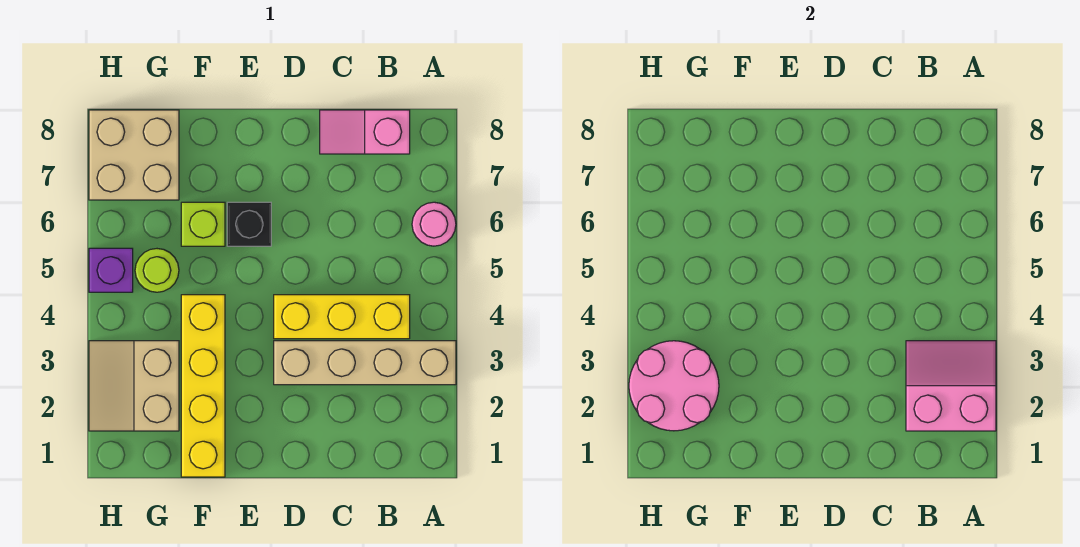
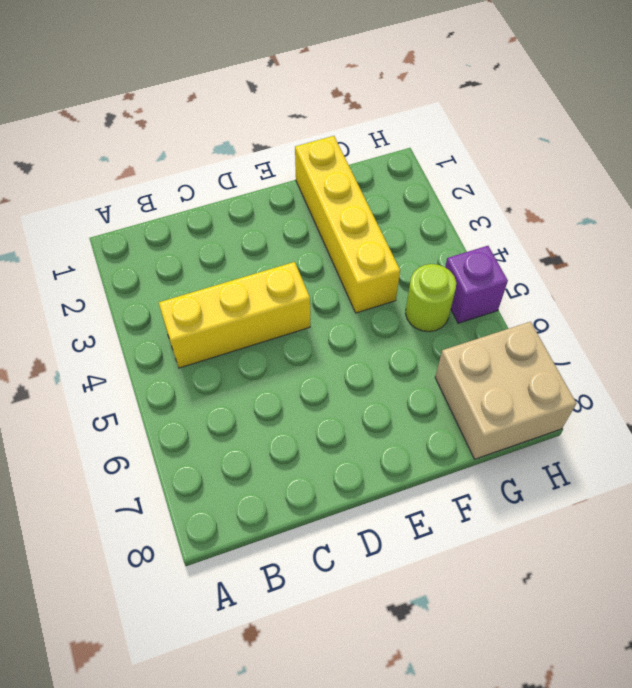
none -> tan 1x4 brick [274,341,456,385]
none -> pink 1x1 round brick [412,202,456,246]
none -> pink 1x2 slope [320,110,410,154]

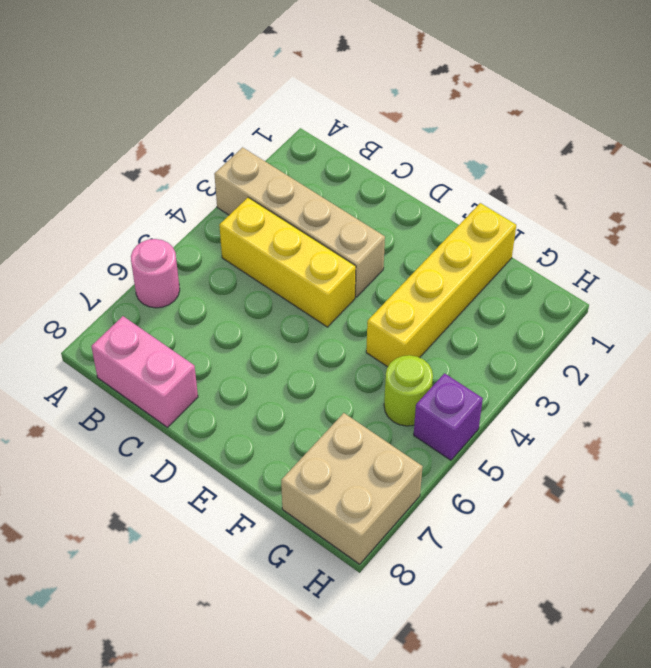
pink 1x2 brick [91,316,198,427] -> pink 1x2 slope [320,110,410,154]
none -> black 1x1 brick [227,202,271,246]
none -> lime 1x1 brick [181,202,225,246]
none -> tan 2x2 slope [89,341,179,431]

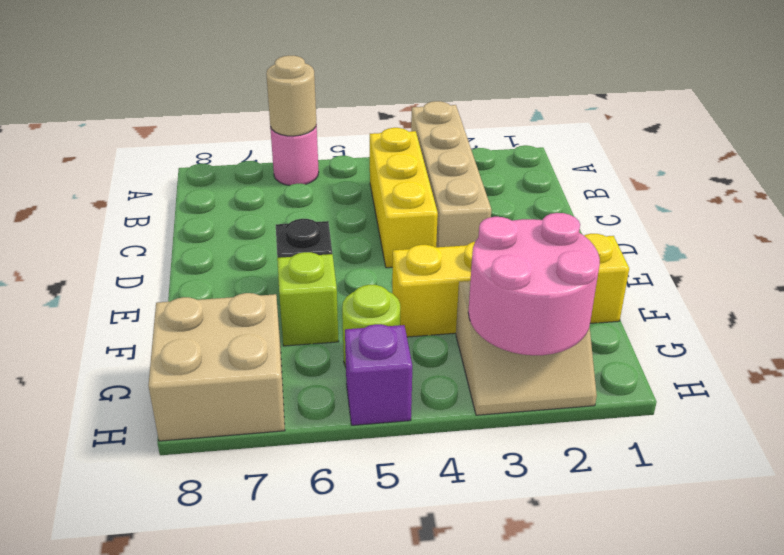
tan 1x1 round brick [266,56,316,136] -> none
none -> pink 1x2 slope [320,110,410,154]
none -> pink 2x2 slope [906,341,996,431]

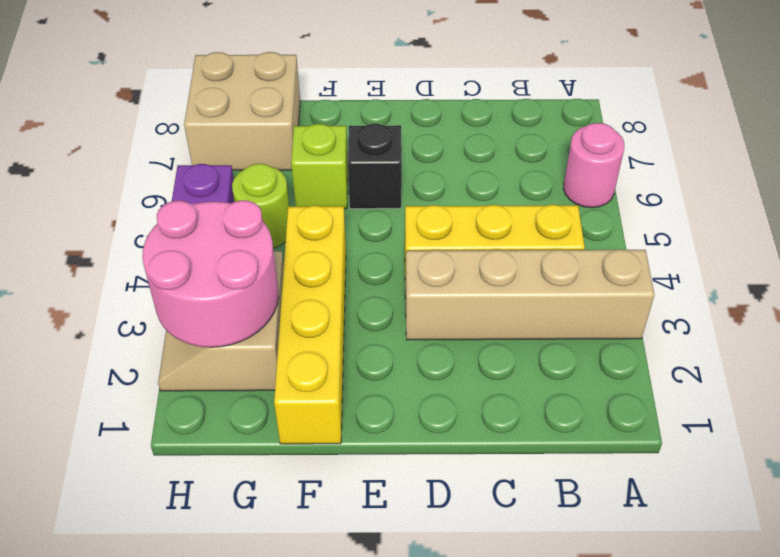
none -> pink 1x2 slope [320,110,410,154]
none -> pink 2x2 slope [906,341,996,431]

